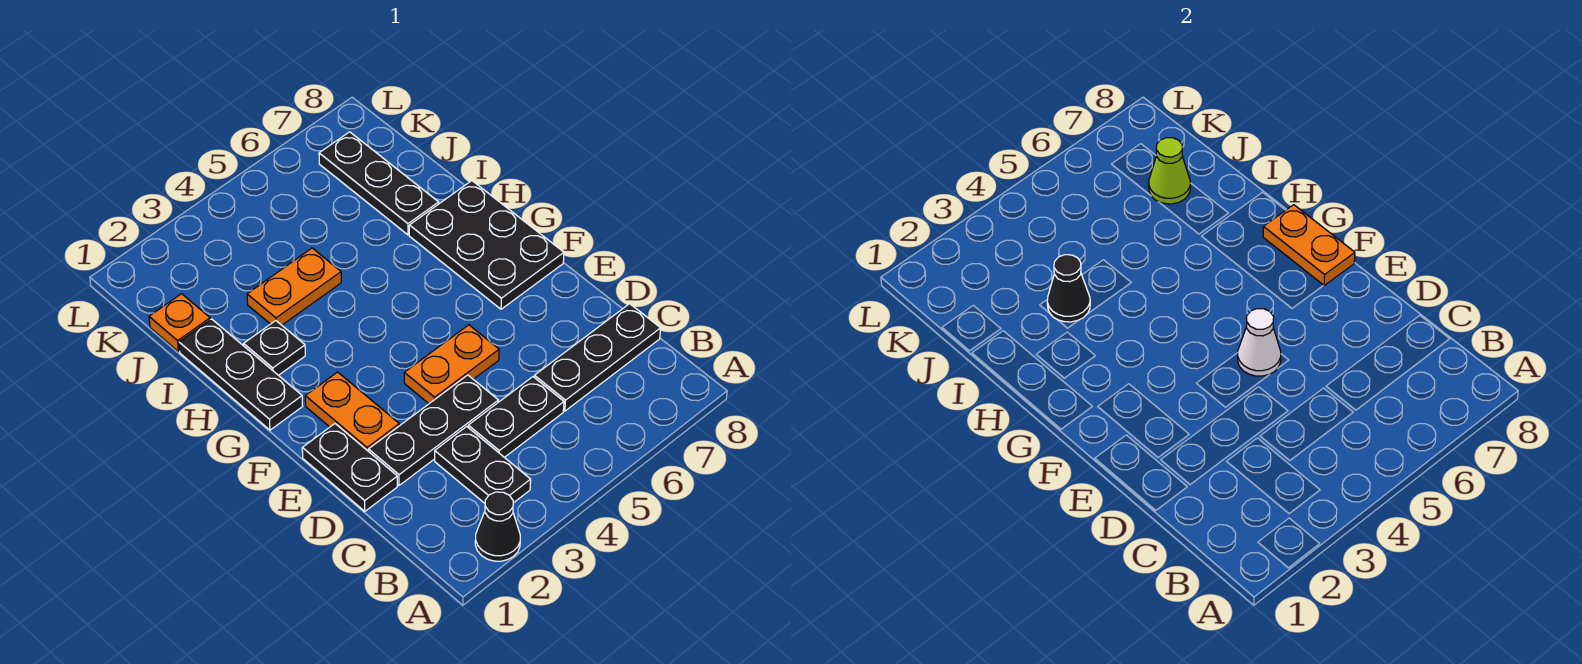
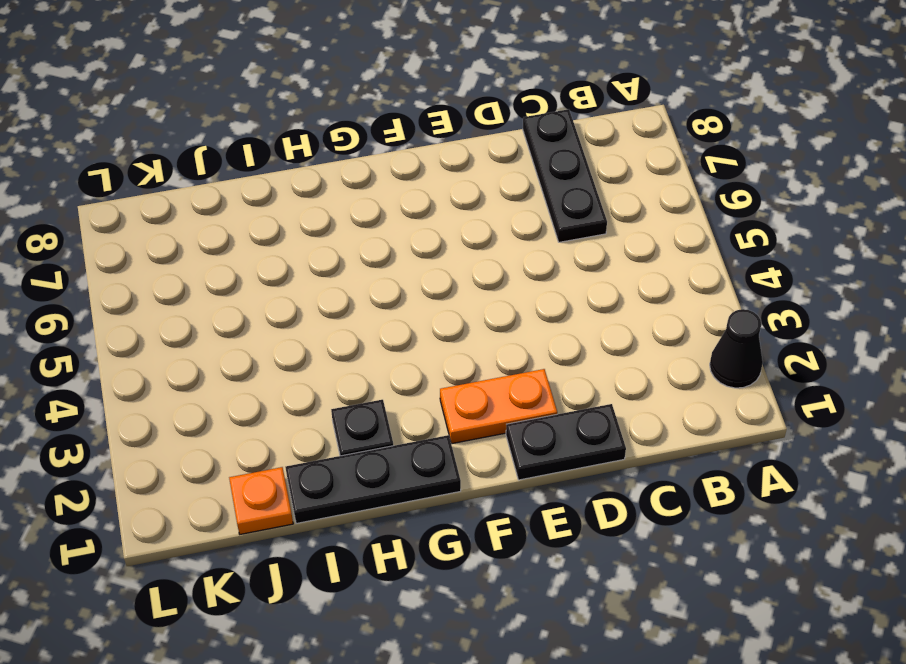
none -> black 1x2 plate [435,426,531,503]
none -> black 1x2 plate [468,377,564,457]
none -> black 1x3 plate [369,375,498,485]

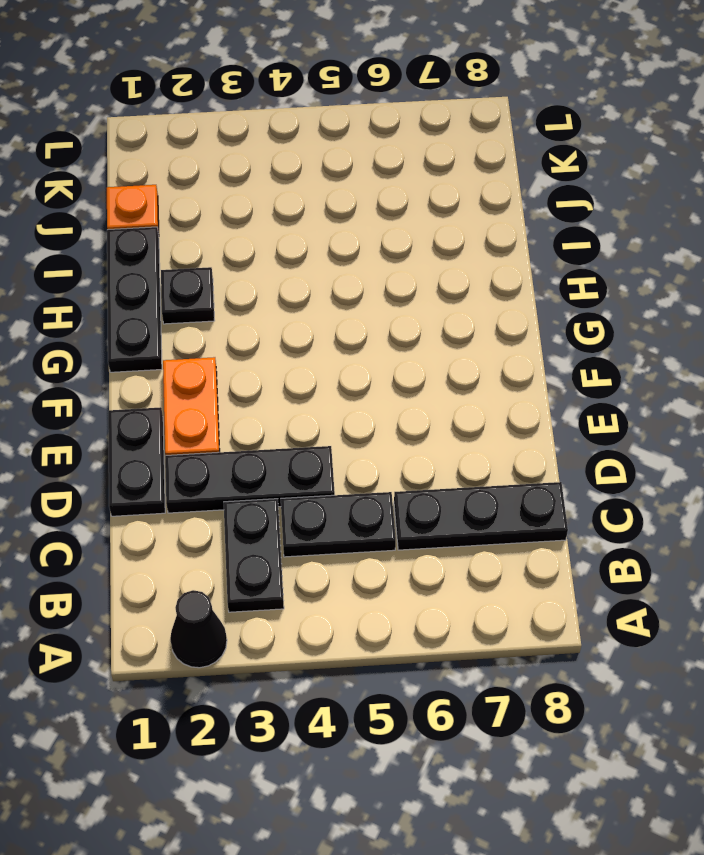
none -> orange 1x2 plate [404,325,499,403]
none -> black 2x3 plate [409,181,564,309]
none -> orange 1x2 plate [247,248,341,325]

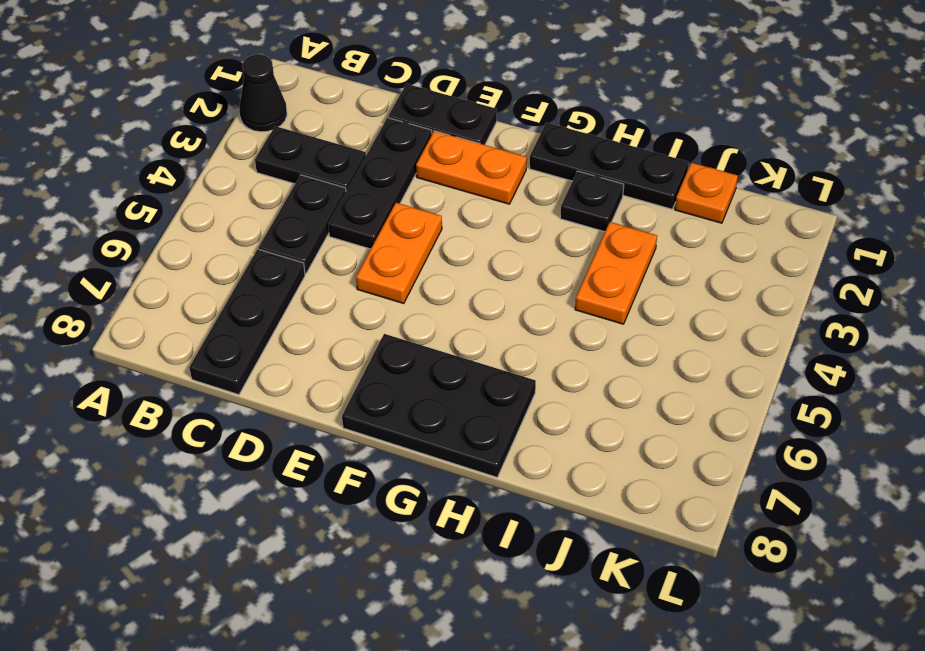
none -> black 1x3 plate [319,132,439,235]
none -> white 1x1 cone [1238,309,1281,376]
none -> orange 1x2 plate [1263,205,1355,286]

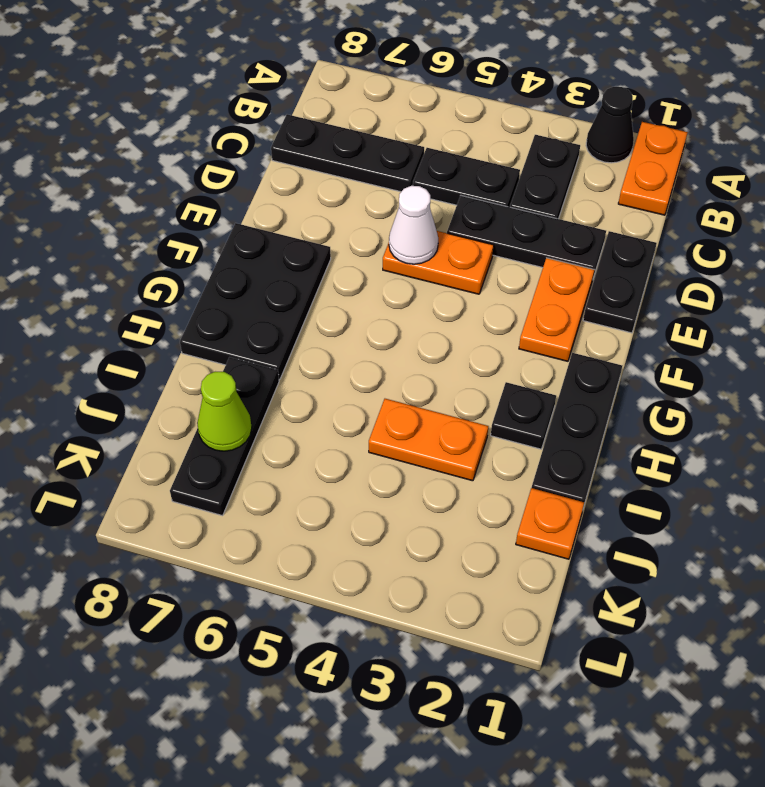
orange 1x2 plate [618,122,688,215] -> orange 1x2 plate moved to [1263,205,1355,286]
none -> black 1x1 cone [1047,255,1090,322]

